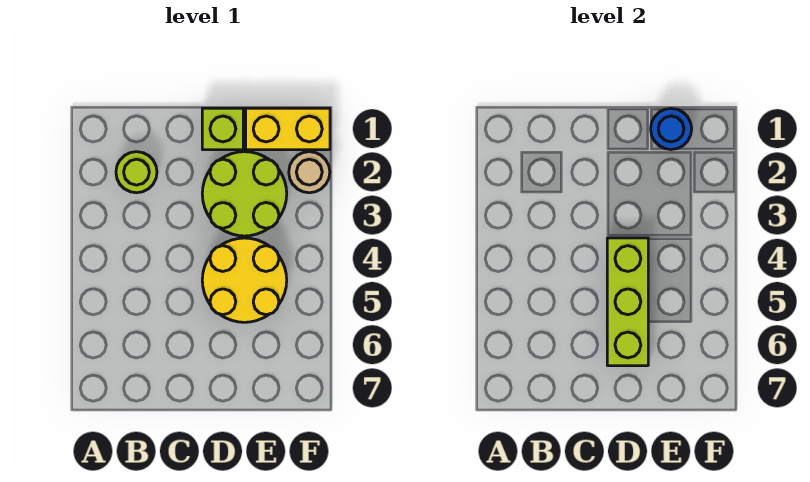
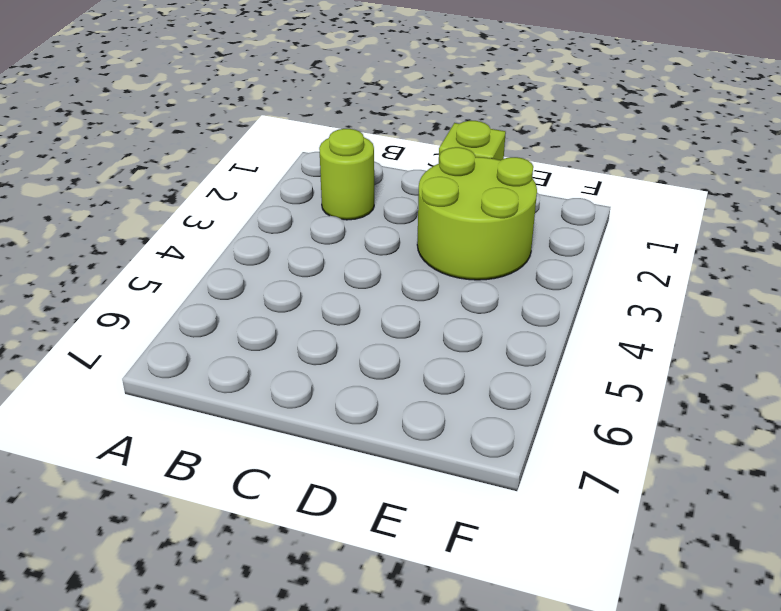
none -> yellow 2x2 round brick [202,238,287,322]
none -> yellow 1x2 brick [246,108,330,150]

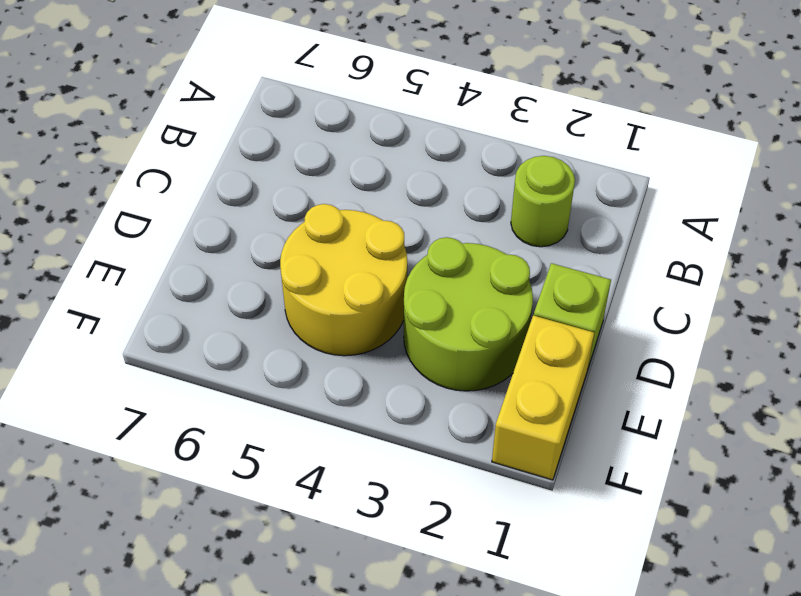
none -> tan 1x1 round brick [289,152,330,193]
none -> lime 1x3 brick [607,238,648,366]

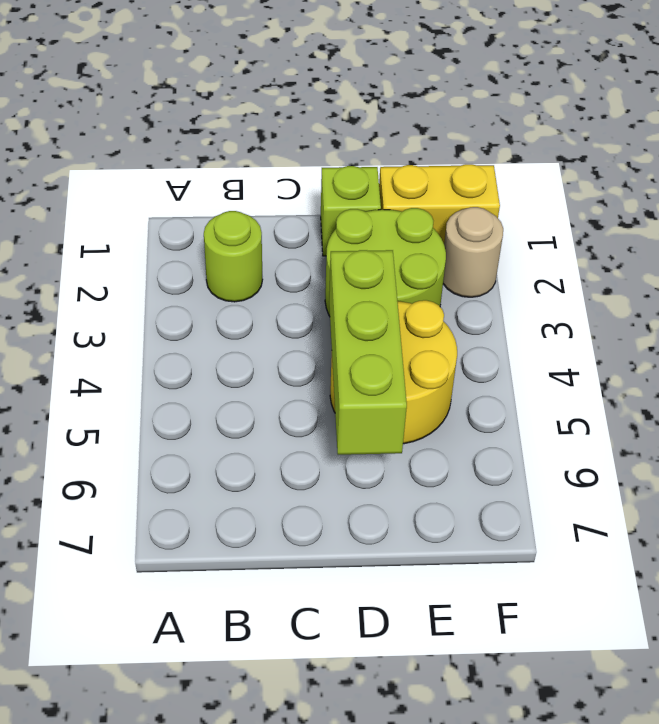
none -> blue 1x1 round brick [651,109,692,150]

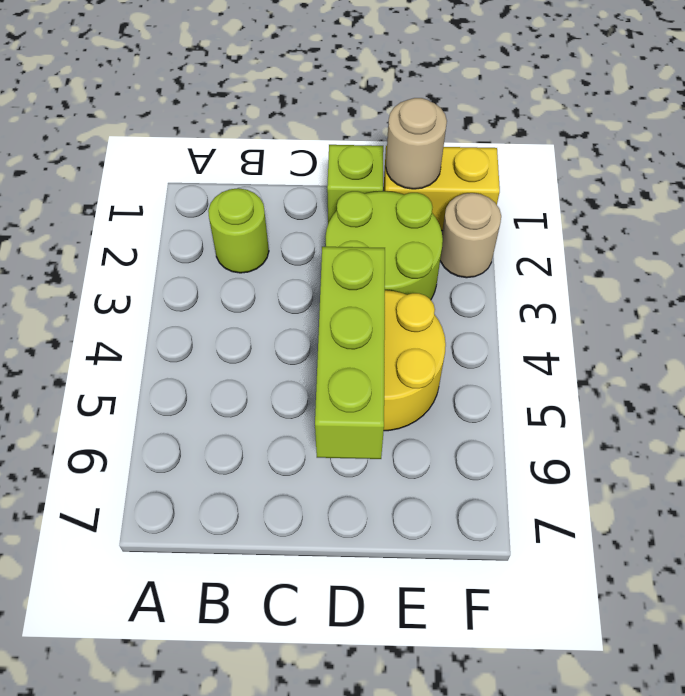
tan 1x1 round brick [386,98,447,189] -> blue 1x1 round brick [651,109,692,150]

